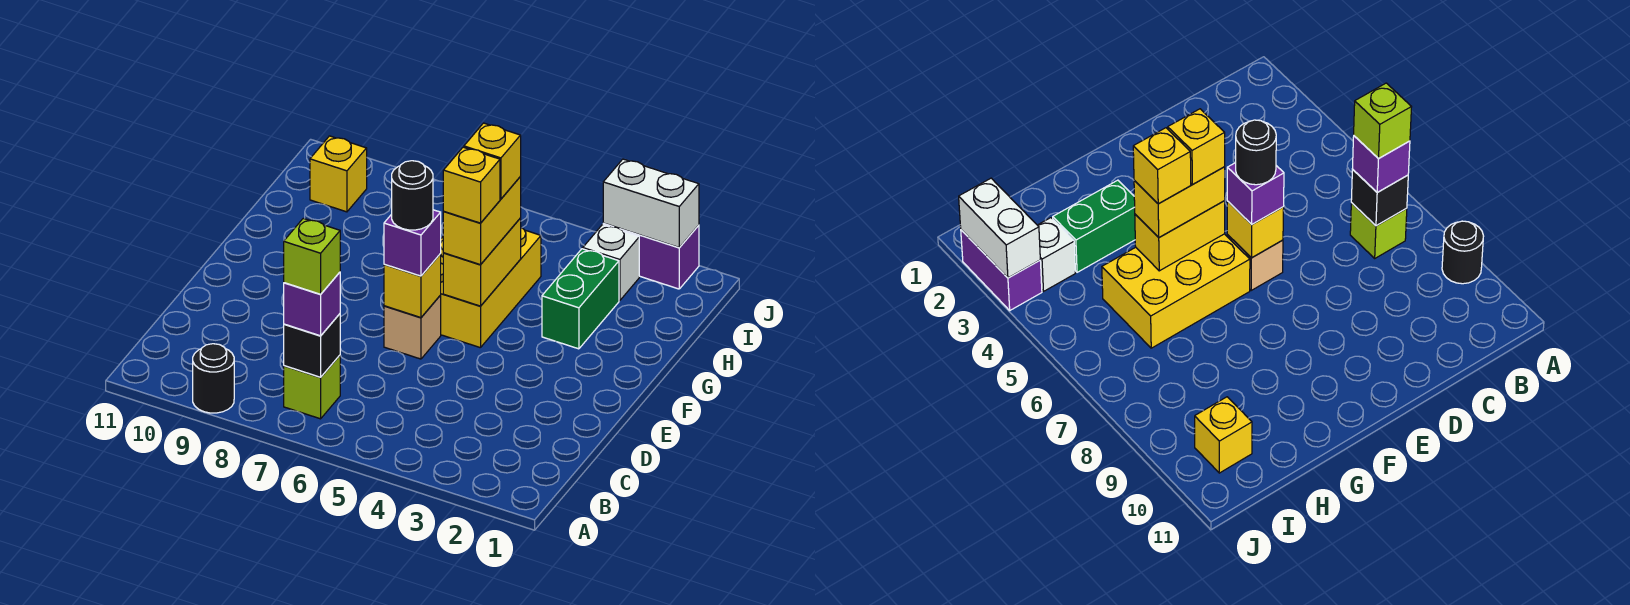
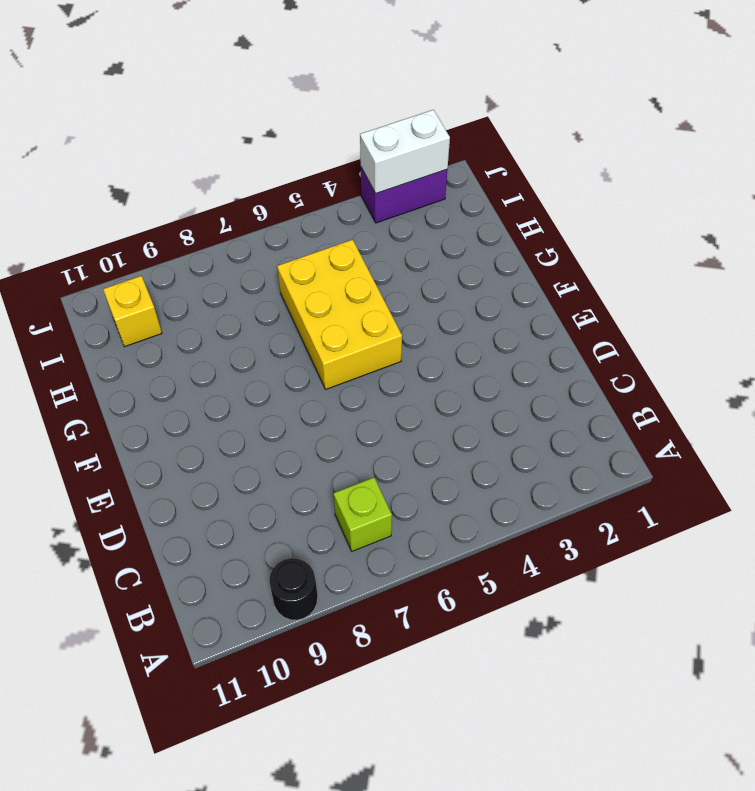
none -> tan 1x1 brick [384,295,441,359]
none -> green 1x2 brick [542,249,619,349]
none -> white 1x1 brick [583,225,639,301]

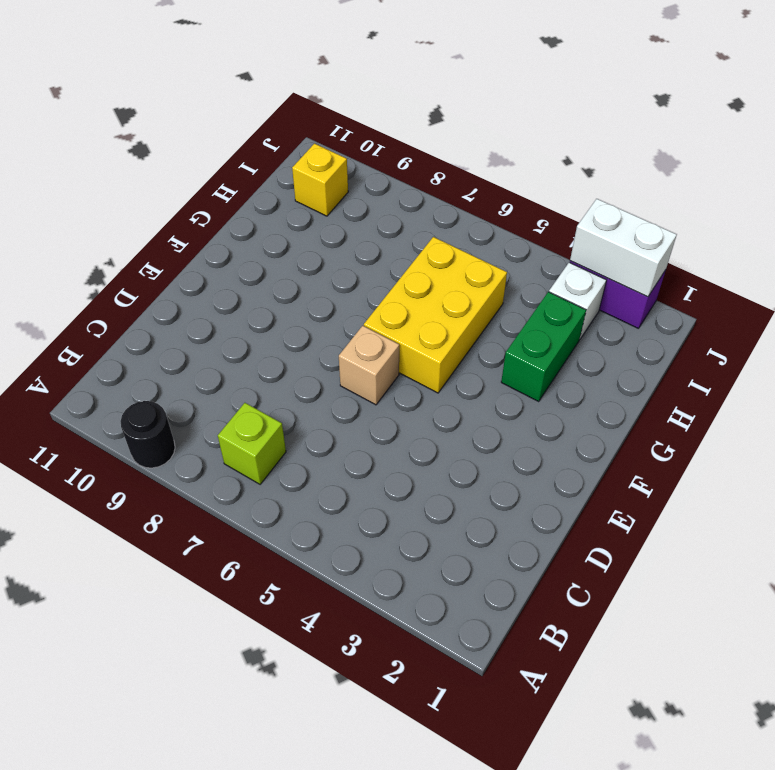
none -> black 1x1 brick [284,314,340,377]
none -> yellow 1x1 brick [384,254,441,318]
none -> yellow 1x2 brick [443,218,521,306]

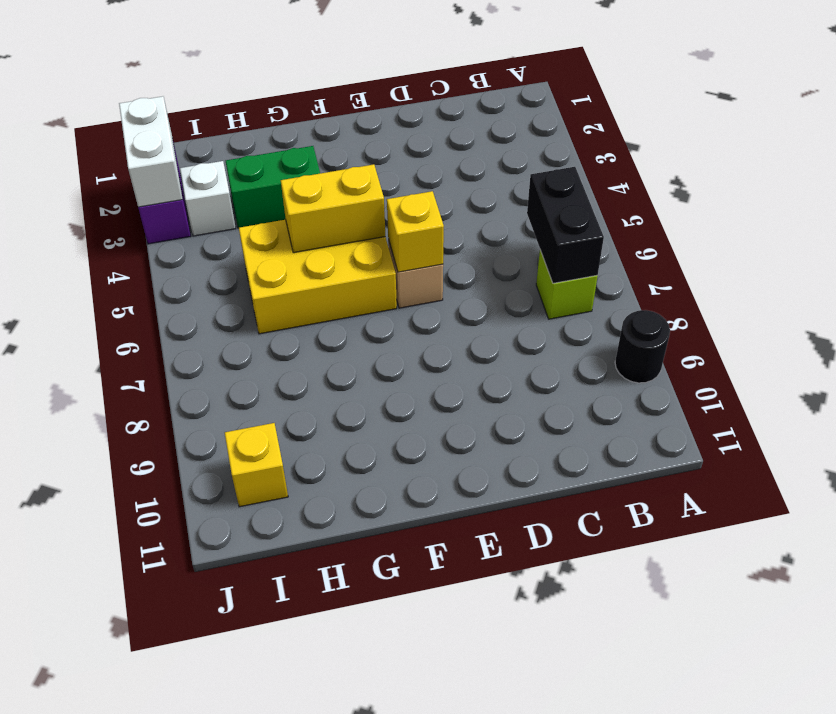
black 1x2 brick [527,167,604,283] -> black 1x1 brick [284,314,340,377]
none -> purple 1x1 brick [284,272,340,336]
none -> purple 1x1 brick [384,210,441,276]
none -> yellow 1x2 brick [443,177,521,265]

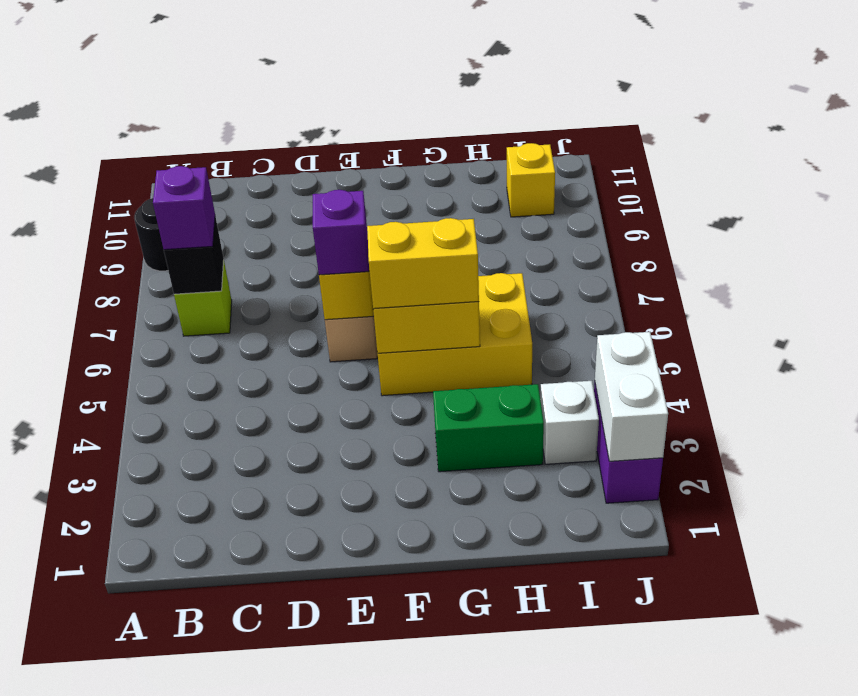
none -> lime 1x1 brick [284,218,340,294]
none -> black 1x1 round brick [392,161,433,230]
none -> yellow 1x1 brick [443,147,500,223]

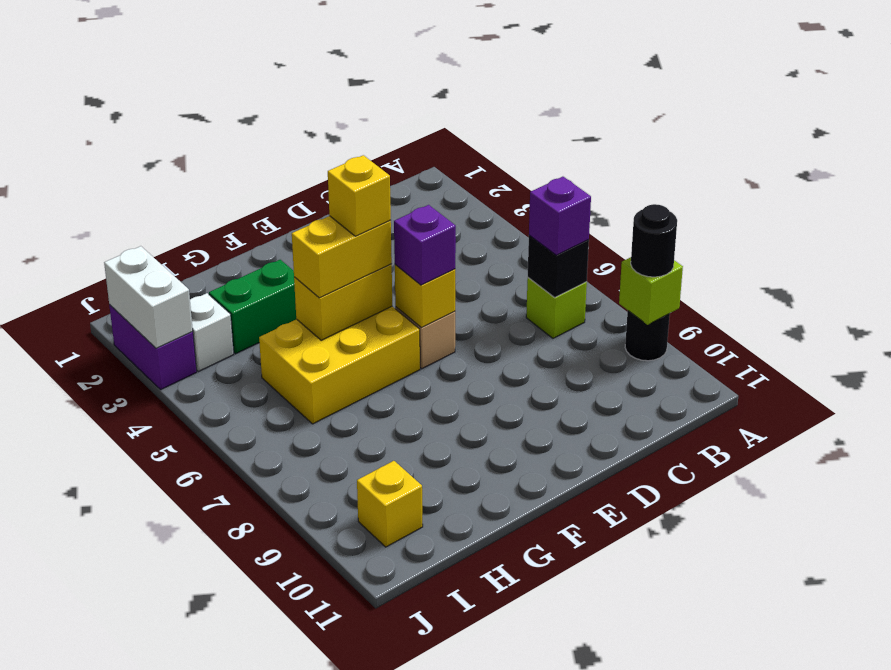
lime 1x1 brick [619,257,683,325] -> lime 1x1 brick moved to [284,218,340,294]
black 1x1 round brick [631,204,677,277] -> black 1x1 round brick moved to [392,161,433,230]
none -> yellow 1x1 brick [464,123,521,199]

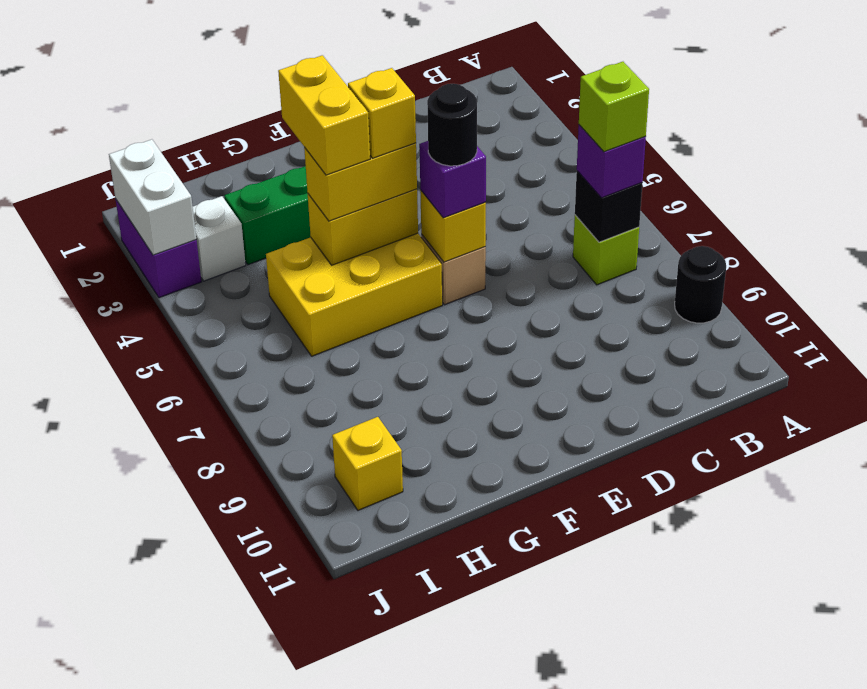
yellow 1x2 brick [278,55,370,175] -> yellow 1x1 brick [464,123,521,199]

